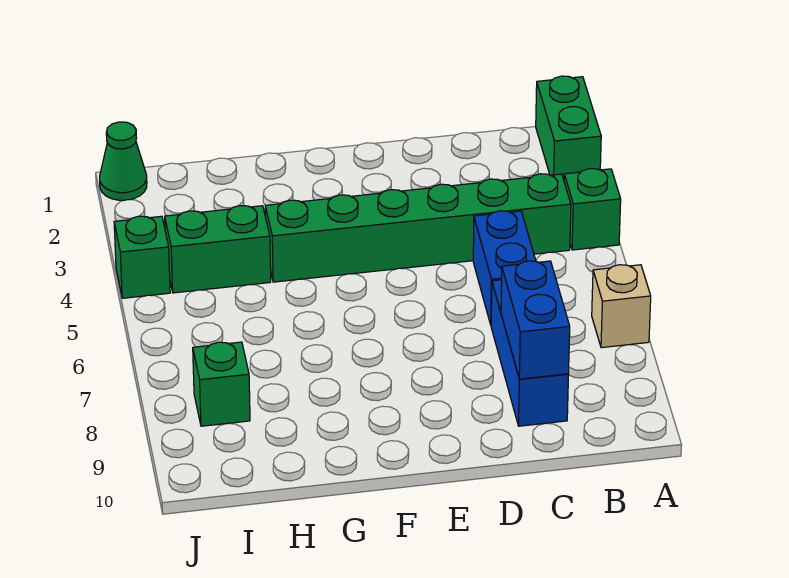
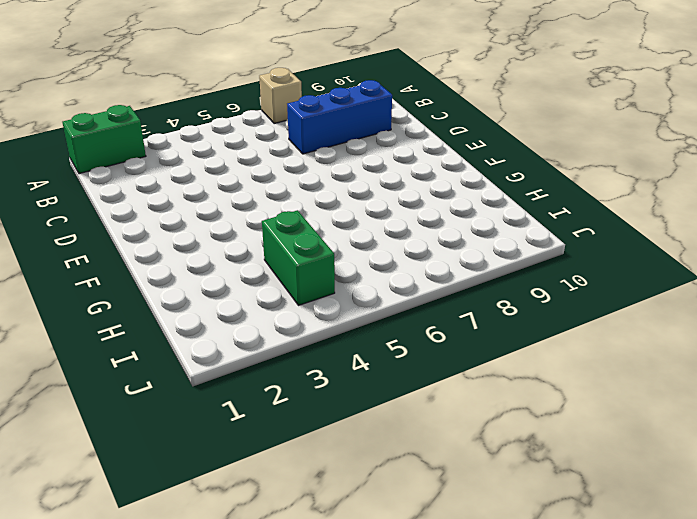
none -> green 1x1 brick [564,169,621,250]
none -> green 1x6 brick [265,174,571,282]

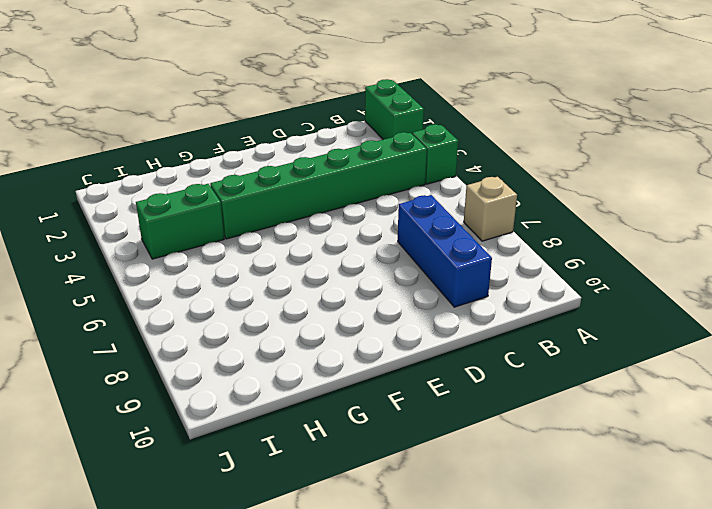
none -> blue 1x2 brick [473,211,536,324]
none -> green 1x1 brick [193,342,250,426]

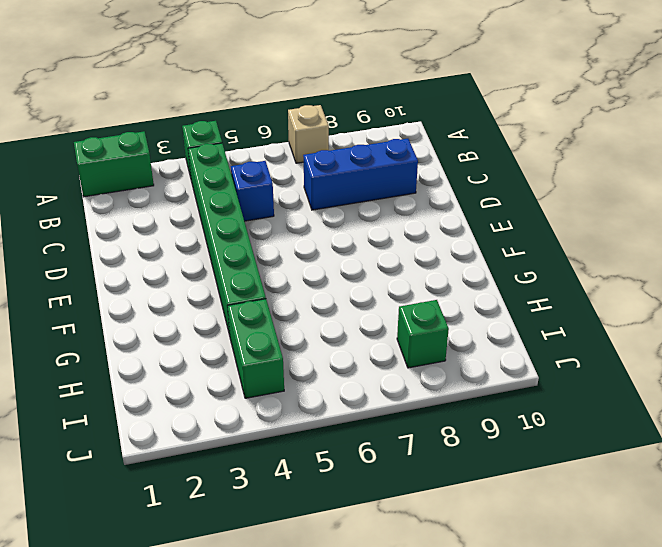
blue 1x1 brick [231,161,274,221] -> blue 1x2 brick [473,211,536,324]
none -> green 1x1 cone [100,122,147,200]
none -> green 1x1 brick [114,216,170,298]

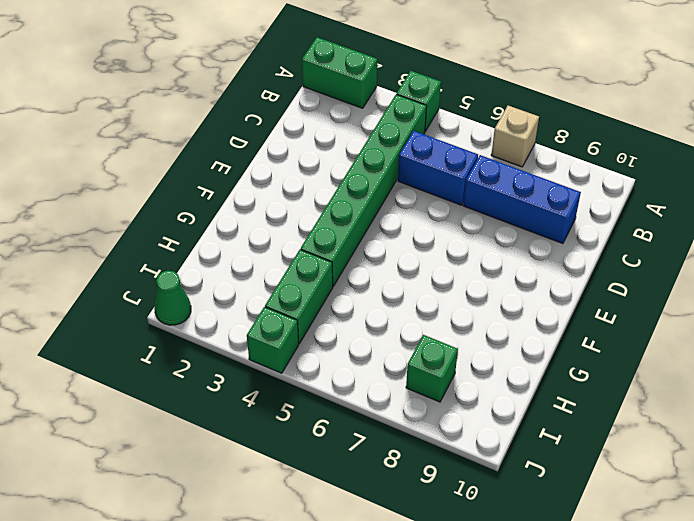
none -> blue 1x2 brick [501,261,570,379]

